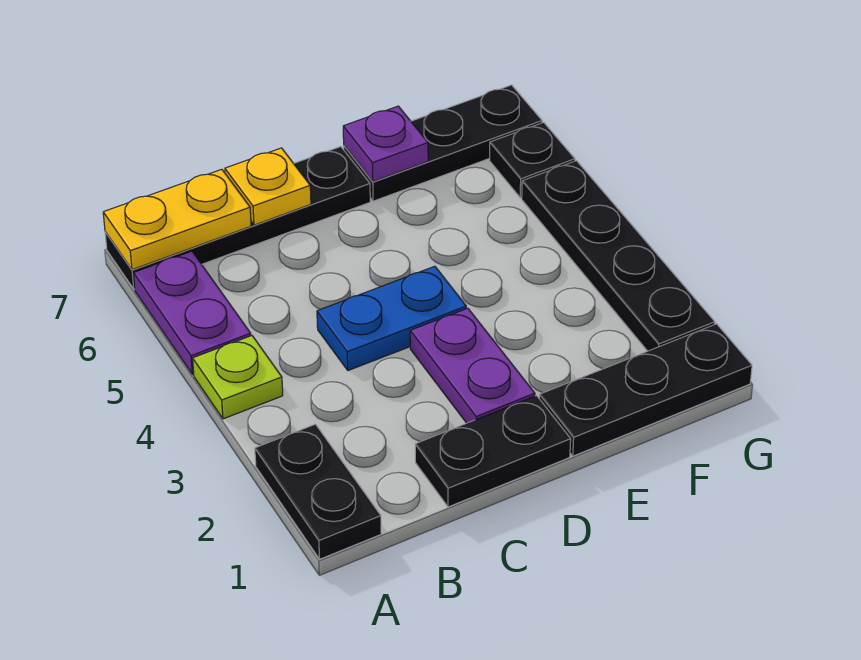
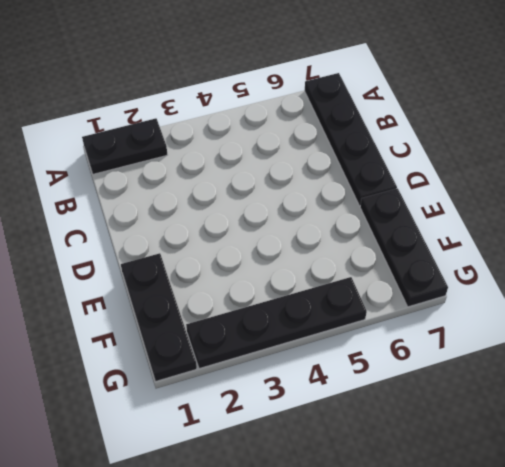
none -> lime 1x1 plate [193,336,283,419]
none -> purple 1x2 plate [134,251,251,375]
none -> black 1x2 plate [415,396,571,507]

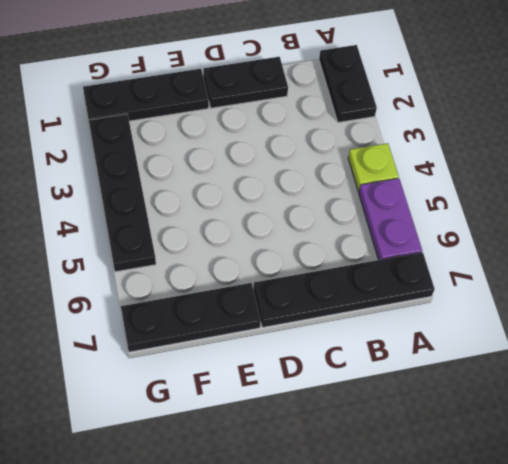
none -> blue 1x2 plate [317,266,466,371]
none -> purple 1x2 plate [410,308,535,423]
none -> black 1x1 plate [490,122,575,198]

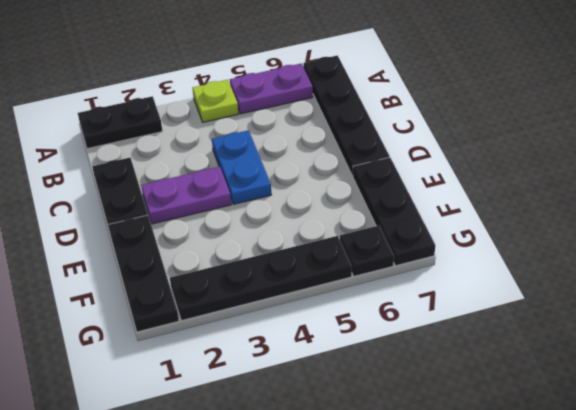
none -> yellow 1x2 plate [103,169,251,270]
none -> yellow 1x1 plate [225,148,311,225]
none -> purple 1x1 plate [343,106,428,182]

